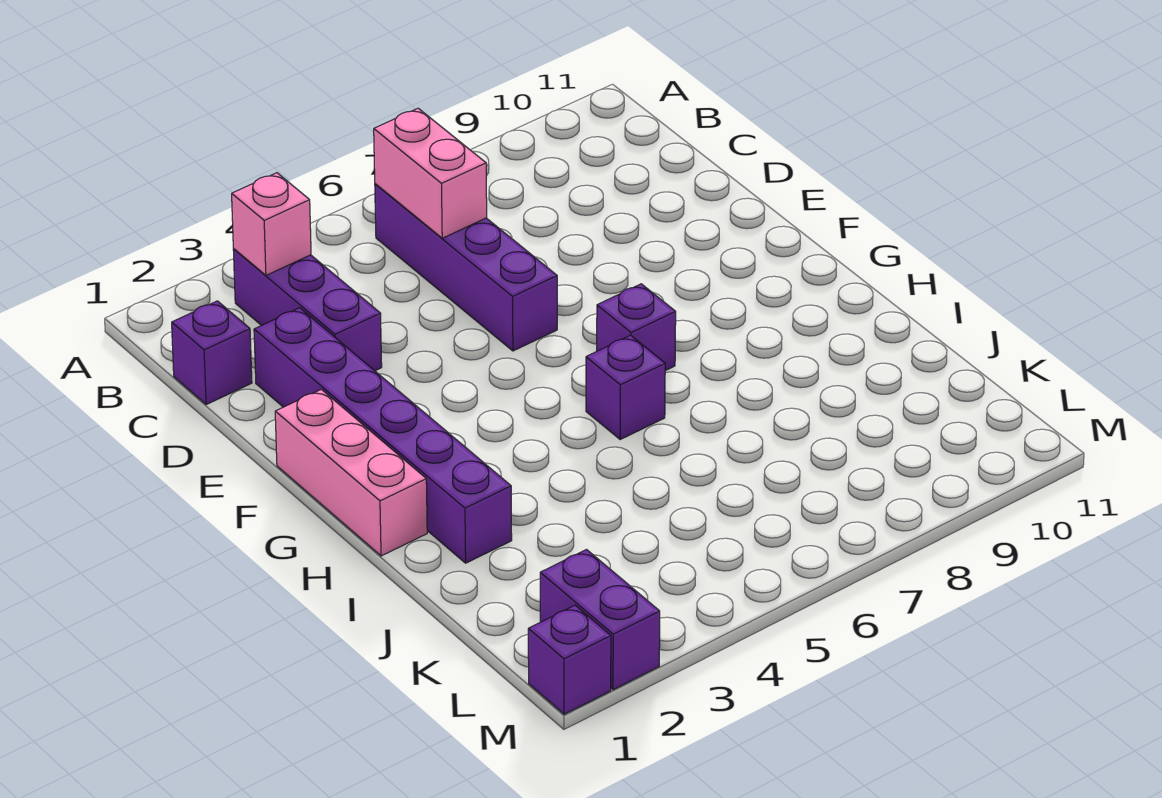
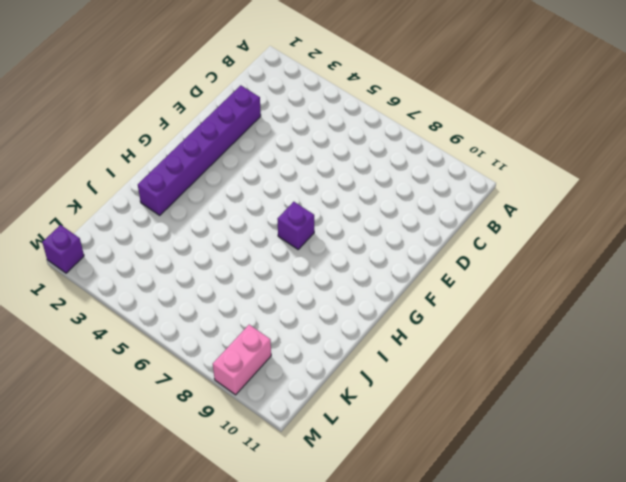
pink 1x2 brick [213,325,271,395] -> pink 1x2 brick moved to [374,108,487,238]
none -> purple 1x3 brick [233,249,382,371]
none -> purple 1x4 brick [375,184,557,351]

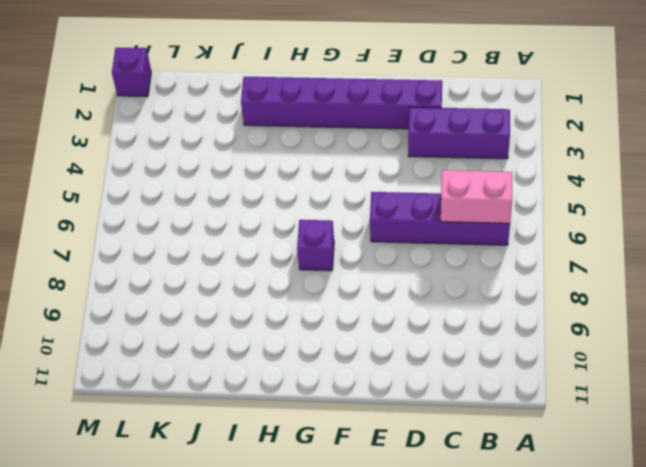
none -> purple 1x1 brick [172,301,252,405]
none -> pink 1x3 brick [275,389,427,556]

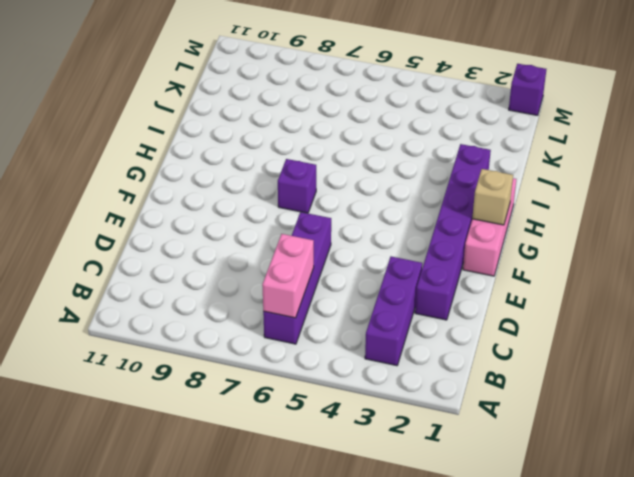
tan 1x1 brick [472,169,513,225] -> none
none -> purple 1x1 brick [172,301,252,405]
none -> purple 1x1 brick [586,335,665,439]

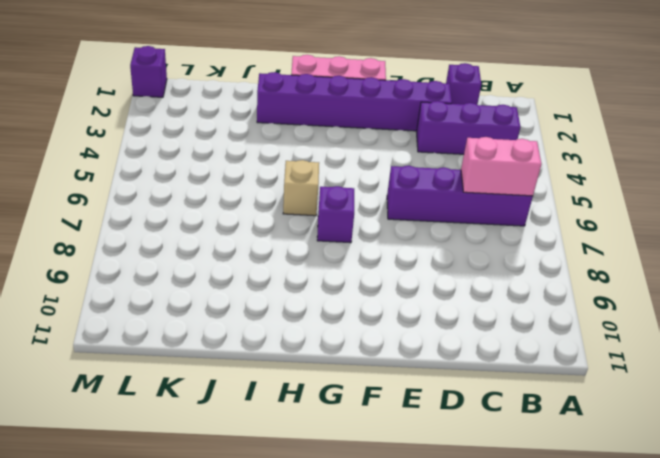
tan 1x1 brick [283,160,319,216] -> purple 1x1 brick [586,335,665,439]
none -> purple 1x2 brick [540,550,660,690]
none -> pink 1x1 brick [232,173,311,275]

